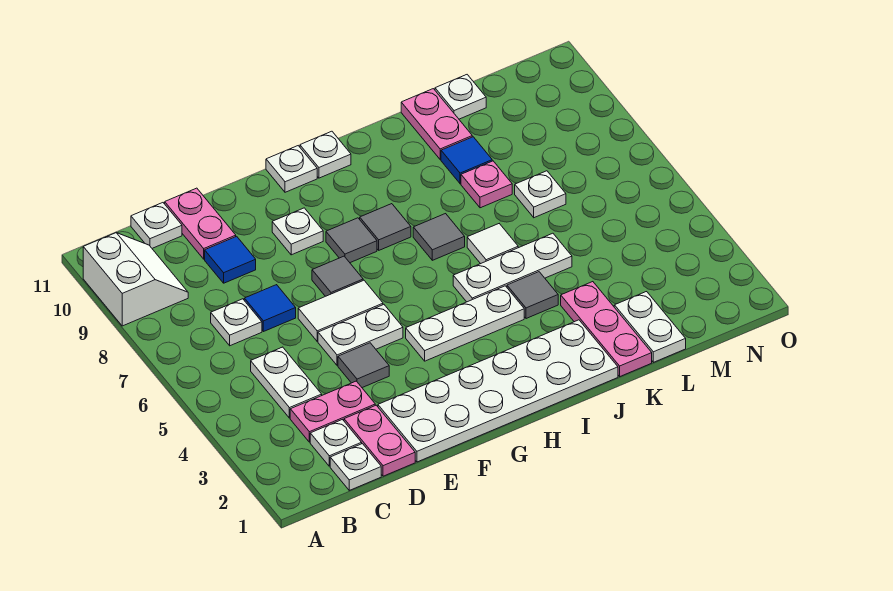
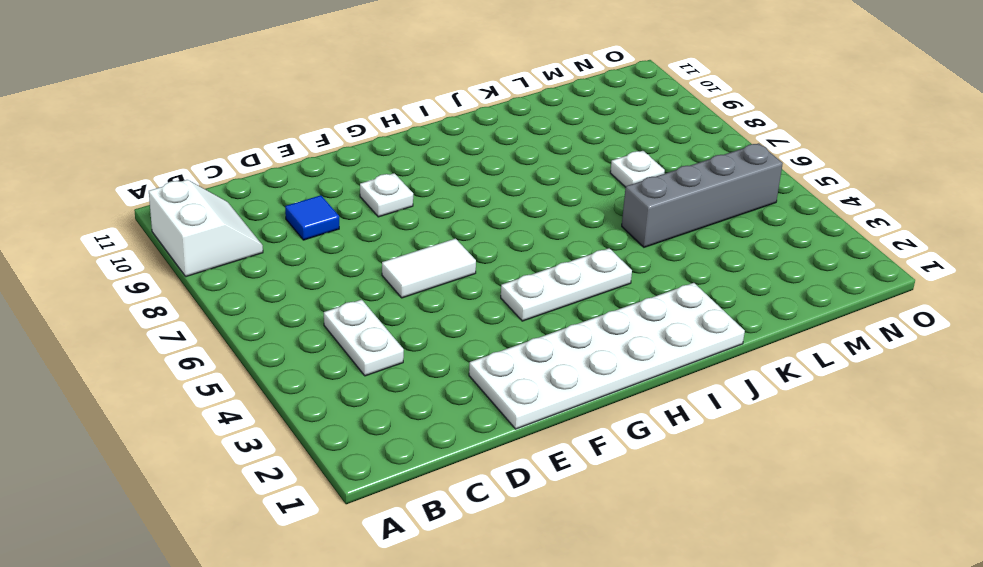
grey 1x4 brick [622,143,783,247] -> white 1x3 plate [453,233,572,302]
none -> white 1x1 plate [330,444,381,490]
none -> white 1x1 plate [310,420,362,466]
none -> pink 1x2 plate [290,381,375,442]
none -> white 1x1 plate [211,299,262,346]

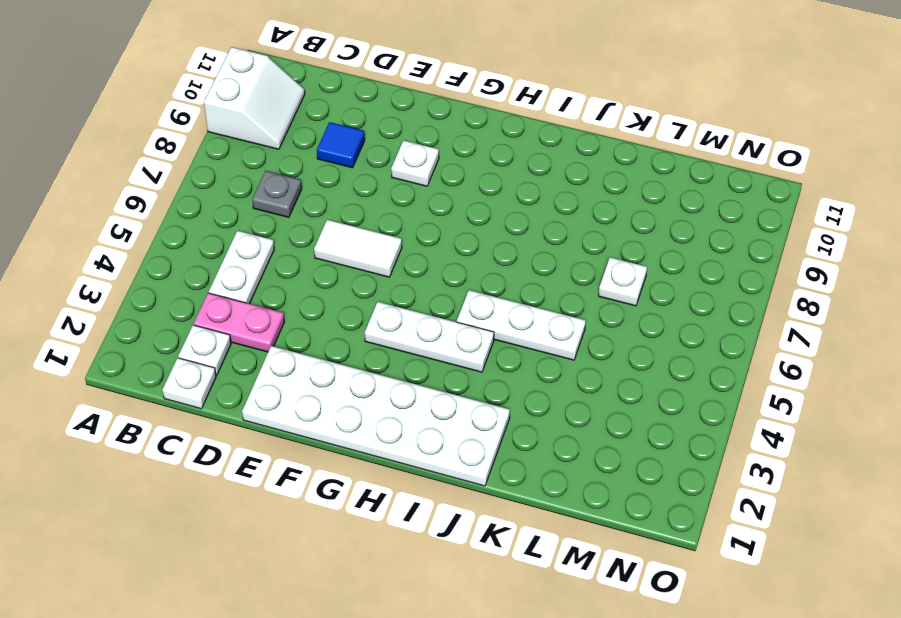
grey 1x1 plate [252,171,302,217] -> white 1x1 plate [211,299,262,346]
none -> white 1x1 plate [131,203,182,248]
none -> pink 1x2 plate [344,405,415,476]
none -> blue 1x1 tile [244,285,296,332]
none -> pink 1x2 plate [165,188,236,259]

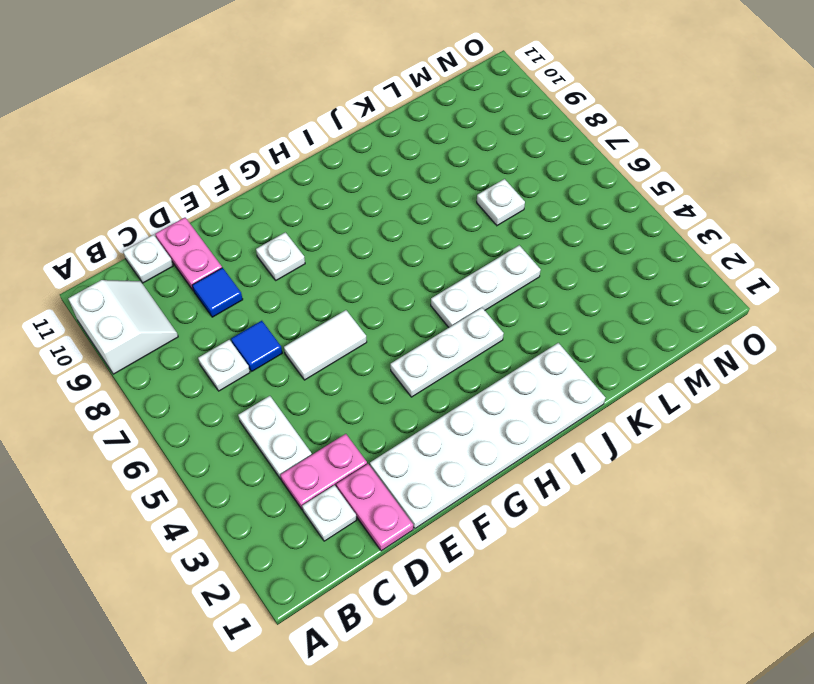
none -> white 1x1 plate [330,444,381,490]
none -> grey 1x1 tile [338,343,389,388]
none -> white 1x2 plate [318,305,403,366]
none -> grey 1x1 tile [312,256,363,296]

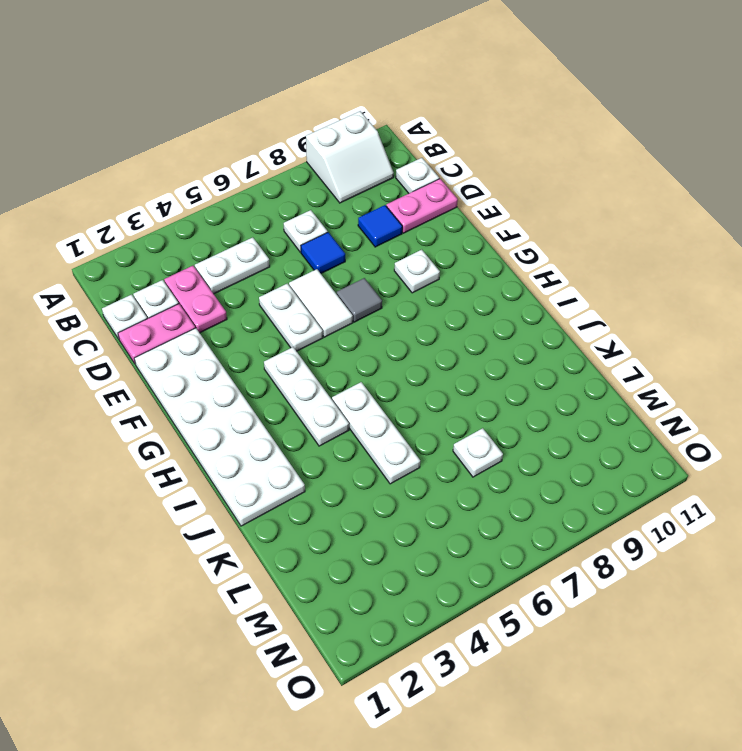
none -> grey 1x1 tile [338,343,389,388]
none -> grey 1x1 tile [326,218,377,263]
none -> white 1x1 plate [266,146,317,192]
none -> grey 1x1 tile [360,204,411,250]

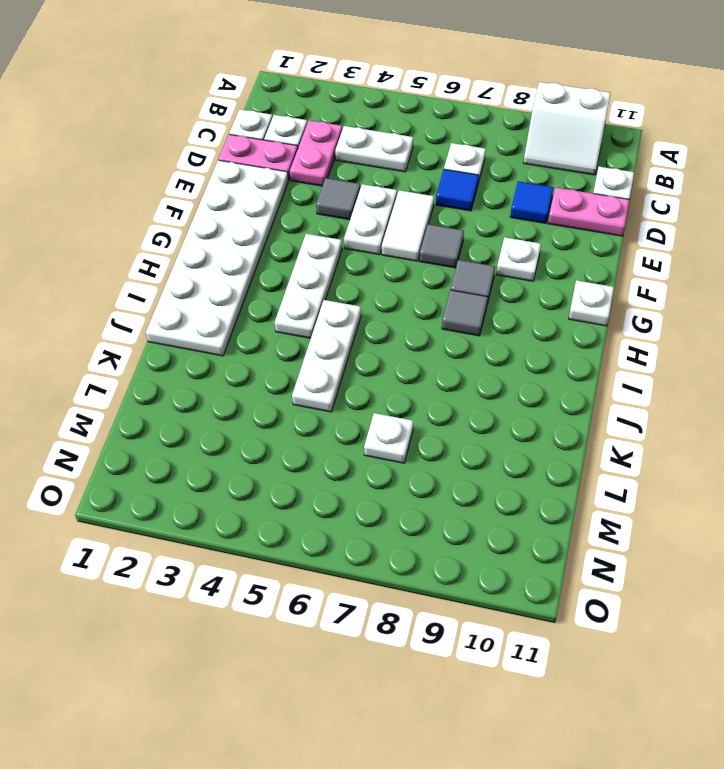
none -> white 1x1 plate [300,131,351,178]
none -> grey 1x1 tile [413,214,465,260]
none -> grey 1x1 tile [507,272,558,319]
none -> white 1x1 tile [467,224,518,264]

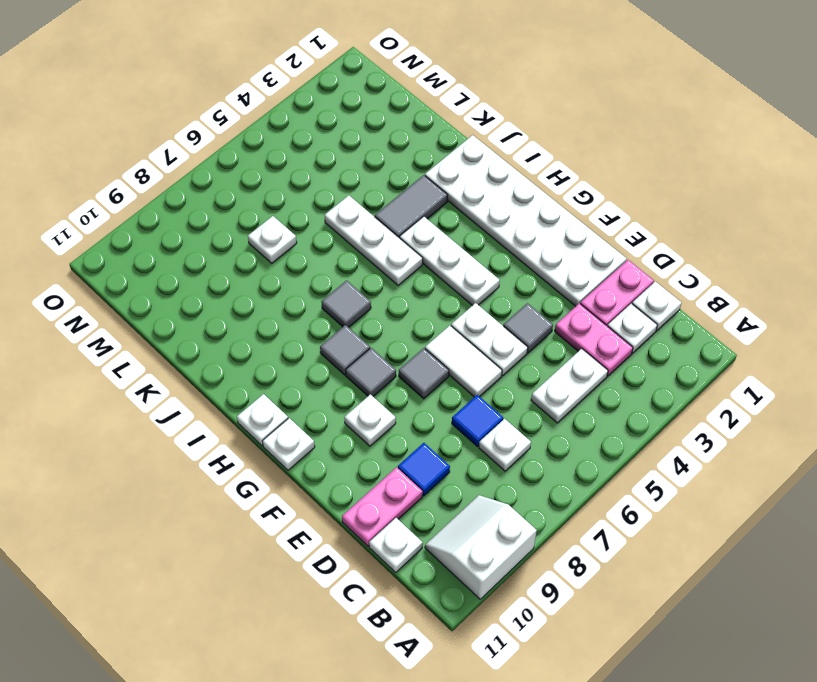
grey 1x2 tile [375,175,447,238] -> grey 1x1 tile [507,272,558,319]
none -> white 1x1 tile [467,224,518,264]
none -> pink 1x3 plate [561,282,652,376]
none -> pink 1x1 plate [461,161,512,208]
none -> blue 1x1 tile [441,137,492,184]

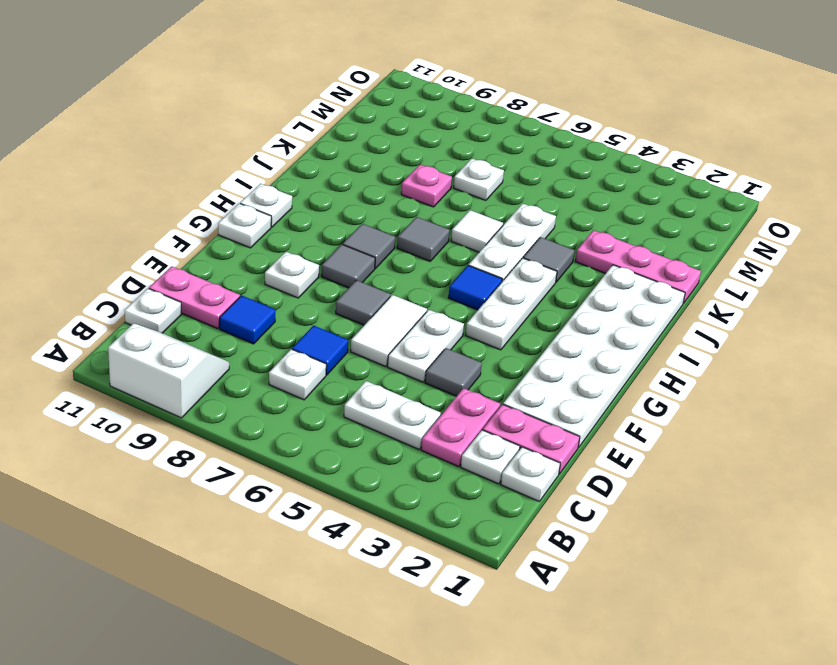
blue 1x1 tile [448,265,502,310] -> blue 1x1 tile moved to [441,137,492,184]
none -> pink 1x2 plate [401,89,472,159]
none -> white 1x2 plate [614,292,686,362]
none -> white 1x1 plate [435,75,486,119]

